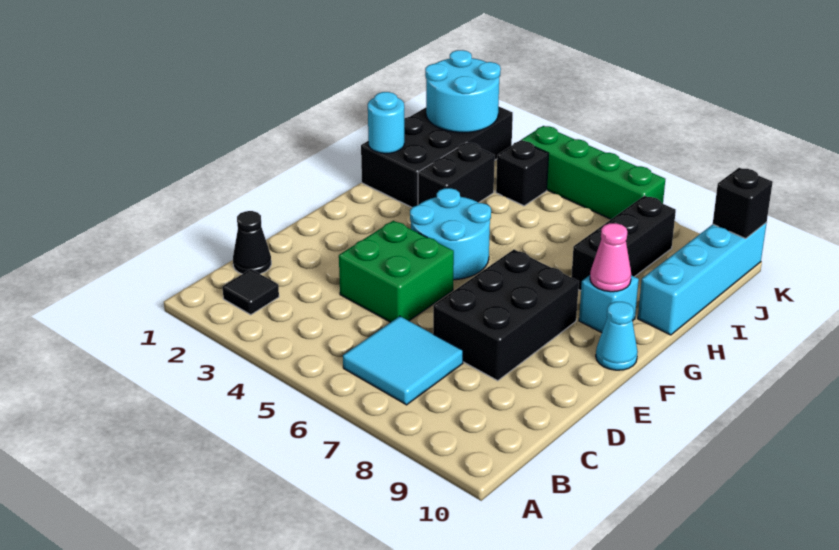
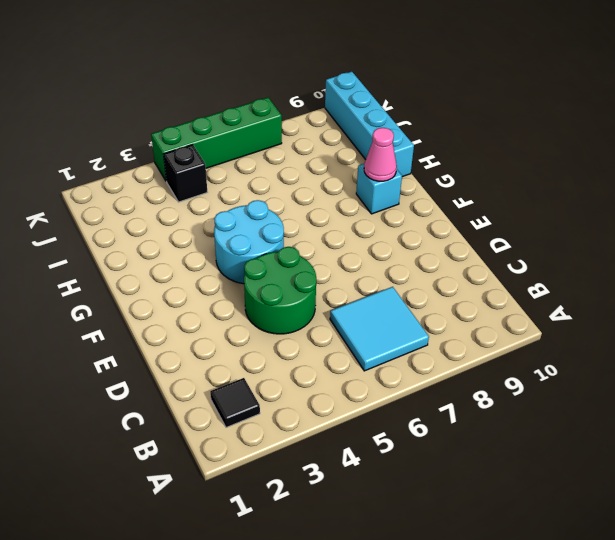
green 2x2 round brick [244,247,316,334] -> green 2x2 brick [339,221,454,322]
none -> black 1x1 cone [233,211,271,274]
none -> black 2x3 brick [433,250,579,381]
none -> cyan 1x1 cone [596,302,638,370]

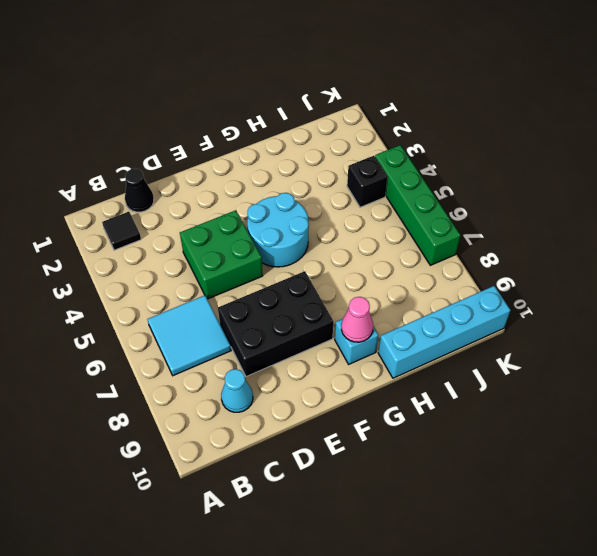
cyan 1x1 cone [221,369,253,412] -> cyan 1x1 cone moved to [596,302,638,370]
none -> black 2x4 brick [361,106,513,207]
none -> black 1x2 brick [418,142,495,205]
none -> black 1x3 brick [571,196,676,291]

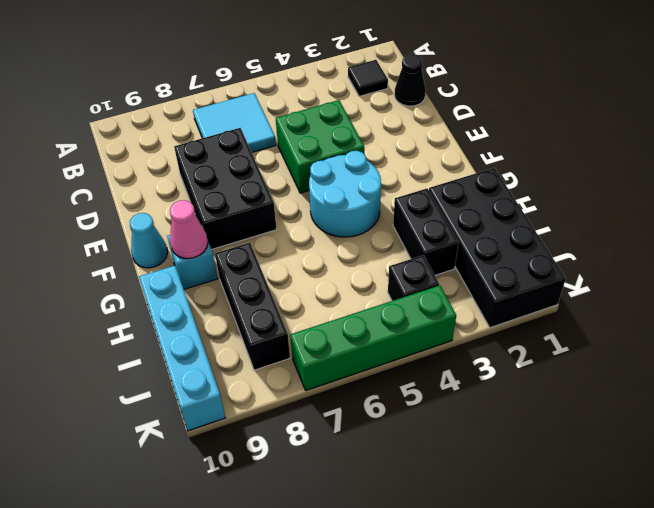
none -> cyan 1x1 round brick [368,92,404,153]
none -> cyan 2x2 round brick [425,50,501,132]
none -> black 1x1 brick [713,168,773,239]

